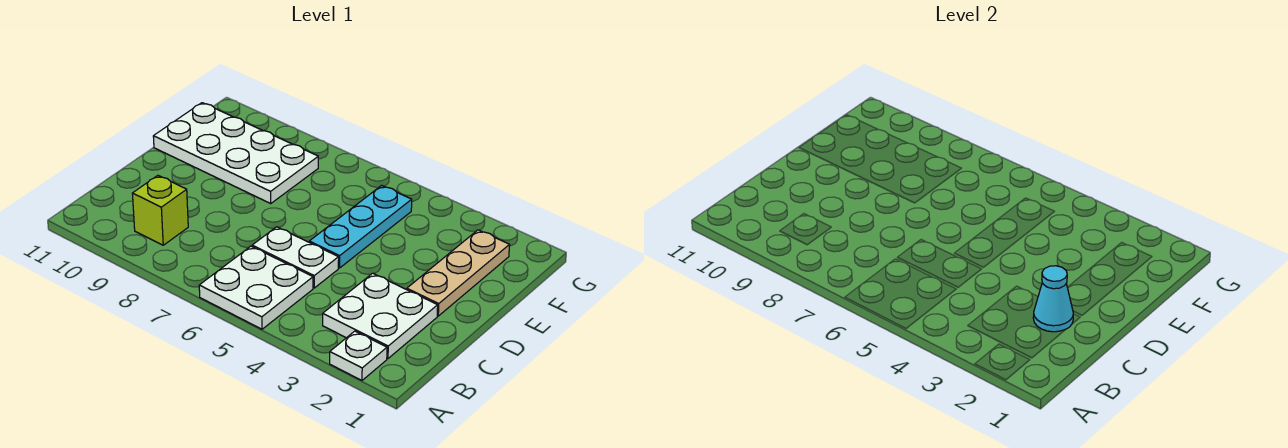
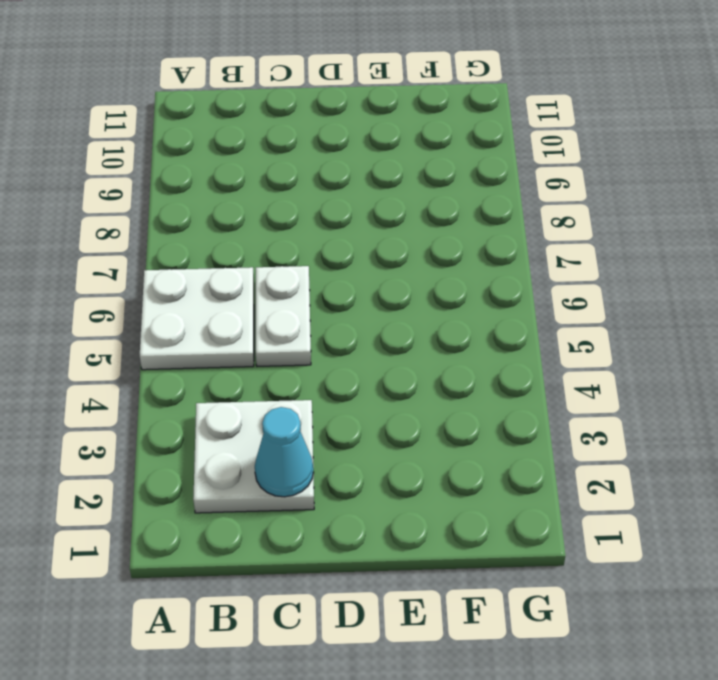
none -> white 1x1 plate [330,331,387,380]
none -> lime 1x1 brick [132,175,188,245]

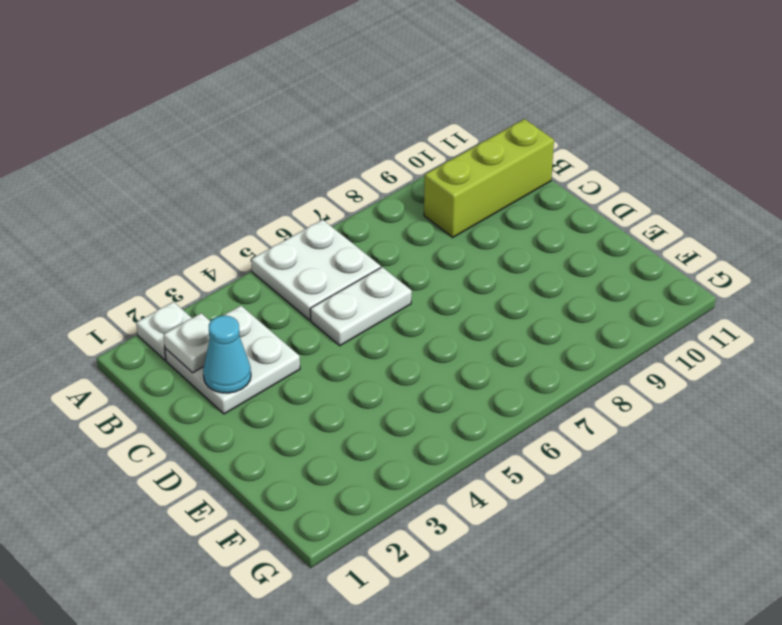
white 1x1 plate [163,313,211,373] -> none
lime 1x3 brick [424,119,554,237] -> lime 1x1 brick [132,175,188,245]
none -> tan 1x3 plate [407,230,510,316]
none -> cyan 1x3 plate [309,185,412,268]

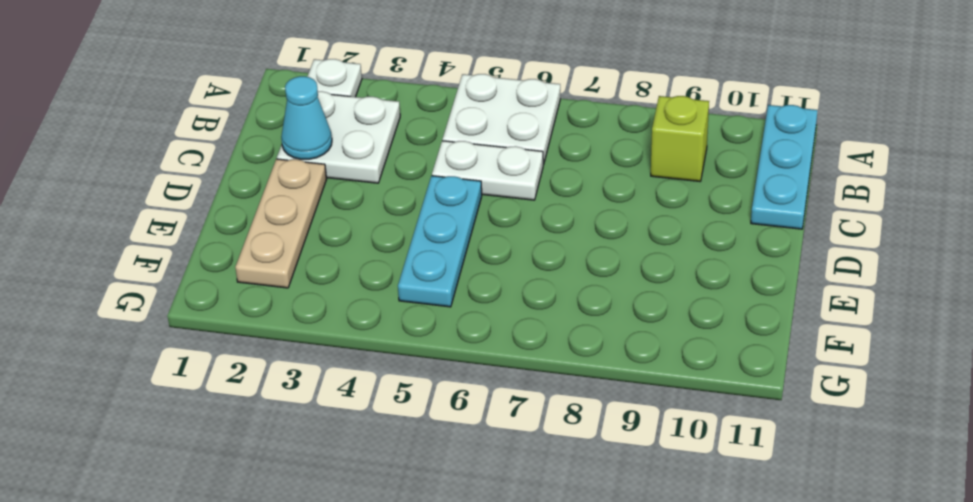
cyan 1x3 plate [751,105,818,229] -> none
none -> white 2x4 plate [153,103,318,203]

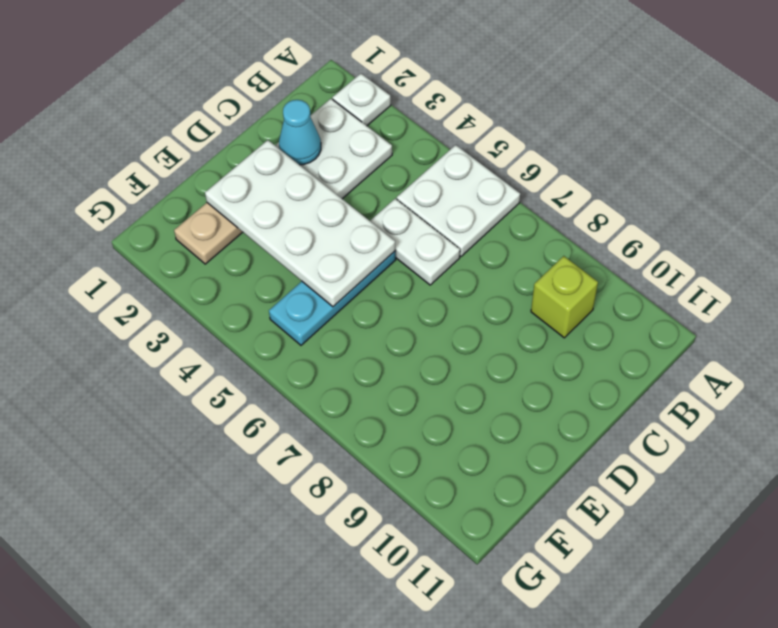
white 2x4 plate [205,140,395,307] -> white 2x4 plate moved to [153,103,318,203]

